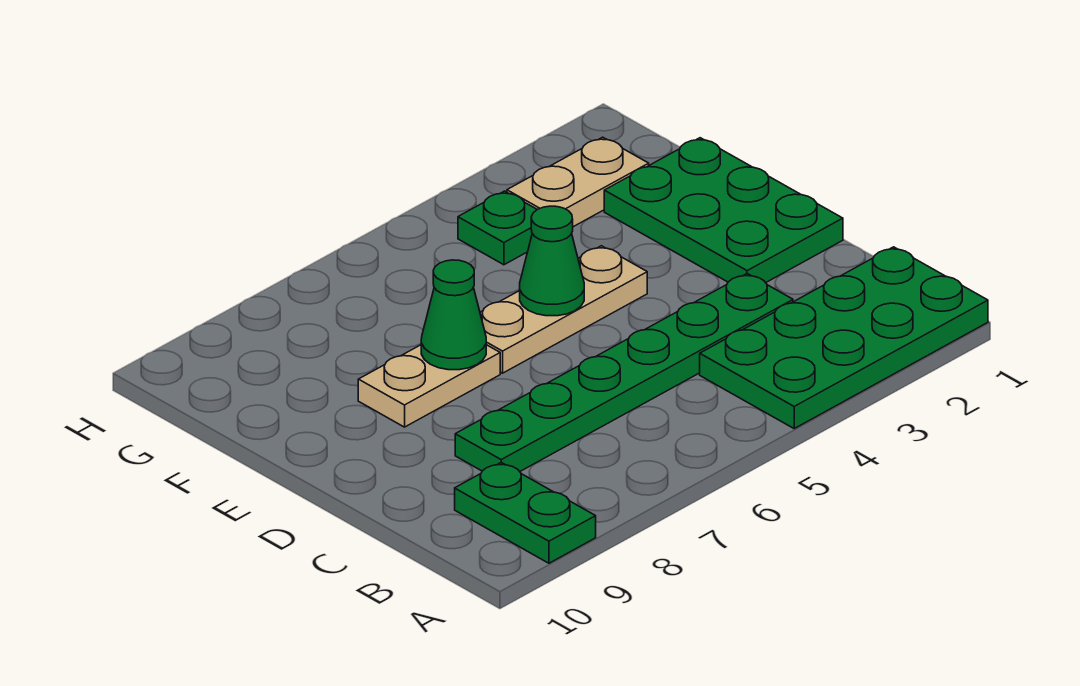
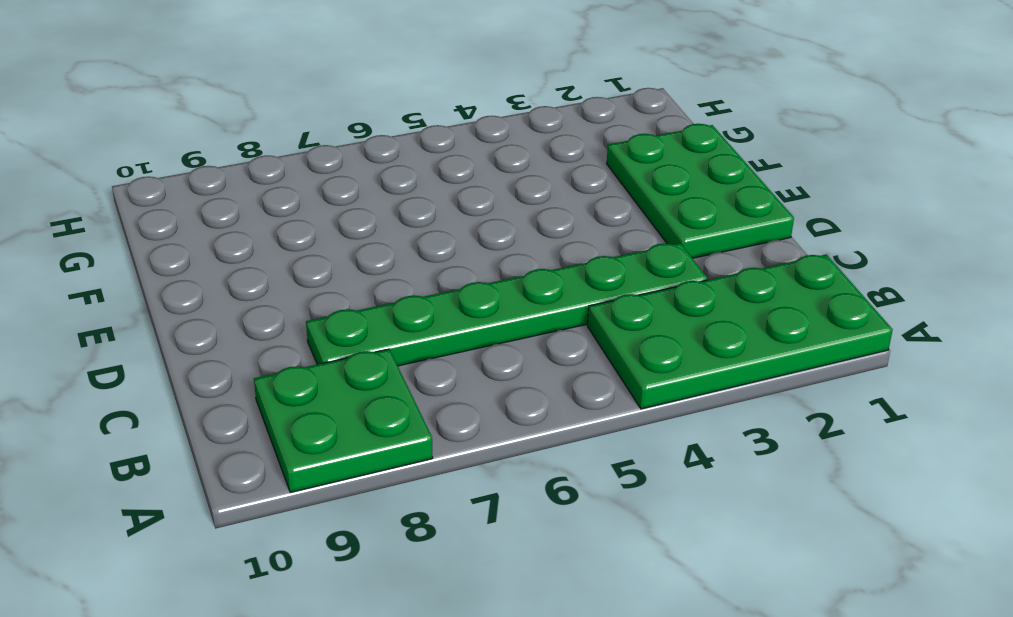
green 2x2 plate [254,349,433,492] -> green 1x2 plate [455,463,596,563]
none -> tan 1x3 plate [480,246,647,373]
none -> tan 1x2 plate [358,345,500,427]

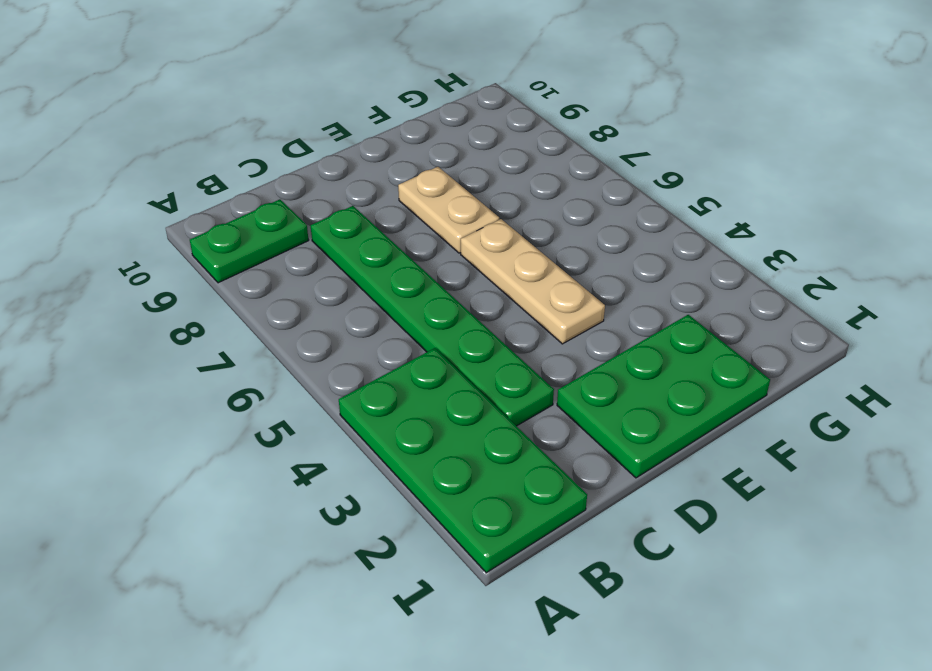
none -> tan 1x2 plate [507,137,649,227]
none -> green 1x1 plate [458,191,537,265]

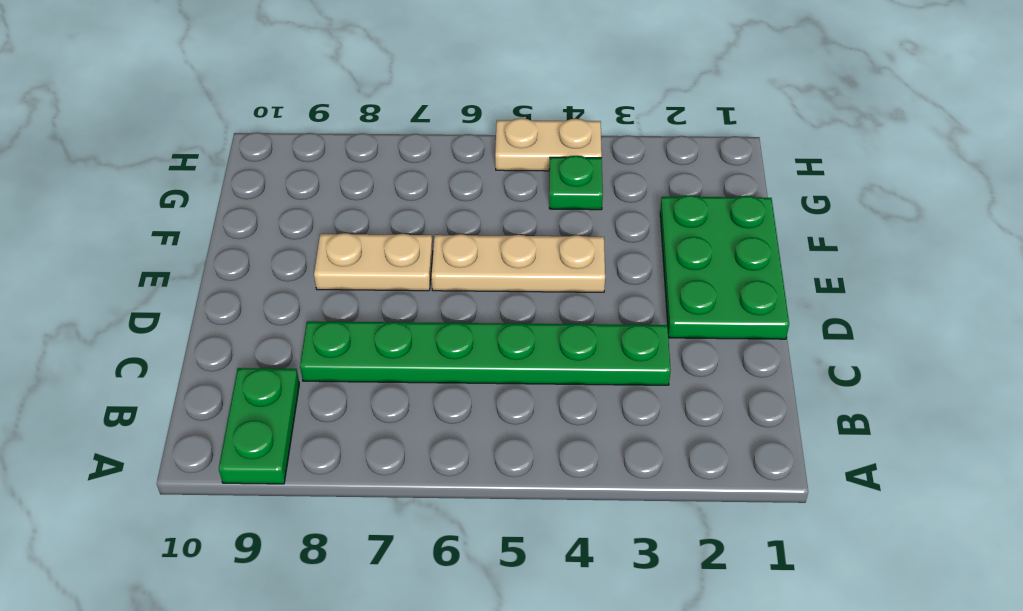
tan 1x2 plate [495,118,602,171] -> tan 1x2 plate moved to [507,137,649,227]
none -> green 2x4 plate [700,247,988,428]
none -> green 1x1 cone [520,206,584,316]

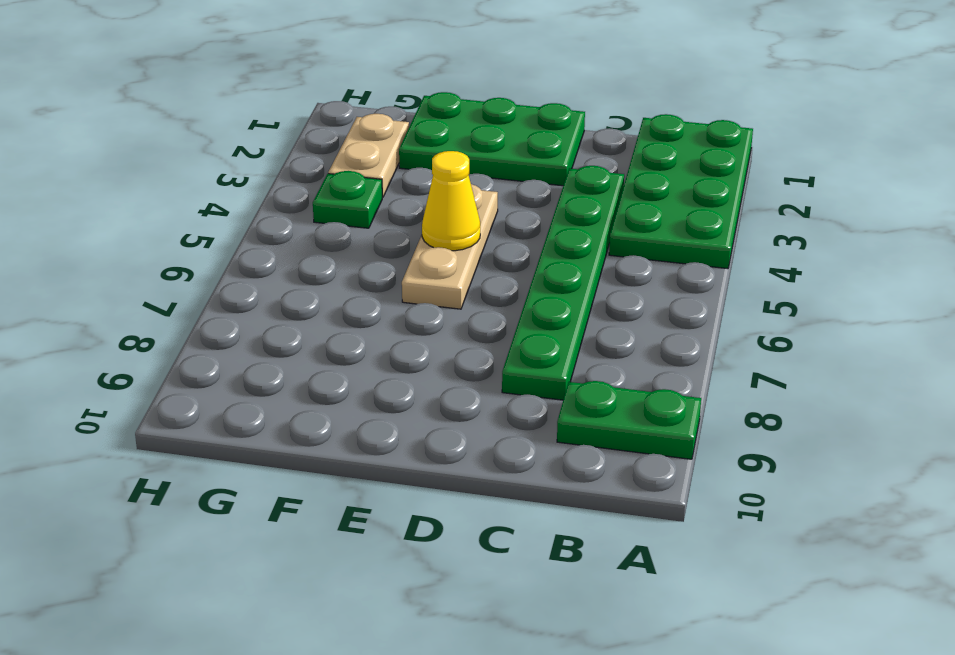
yellow 1x1 cone [422,151,480,251] -> green 1x1 cone [520,206,584,316]
none -> tan 1x2 plate [358,345,500,427]
none -> green 1x1 cone [421,260,486,370]

